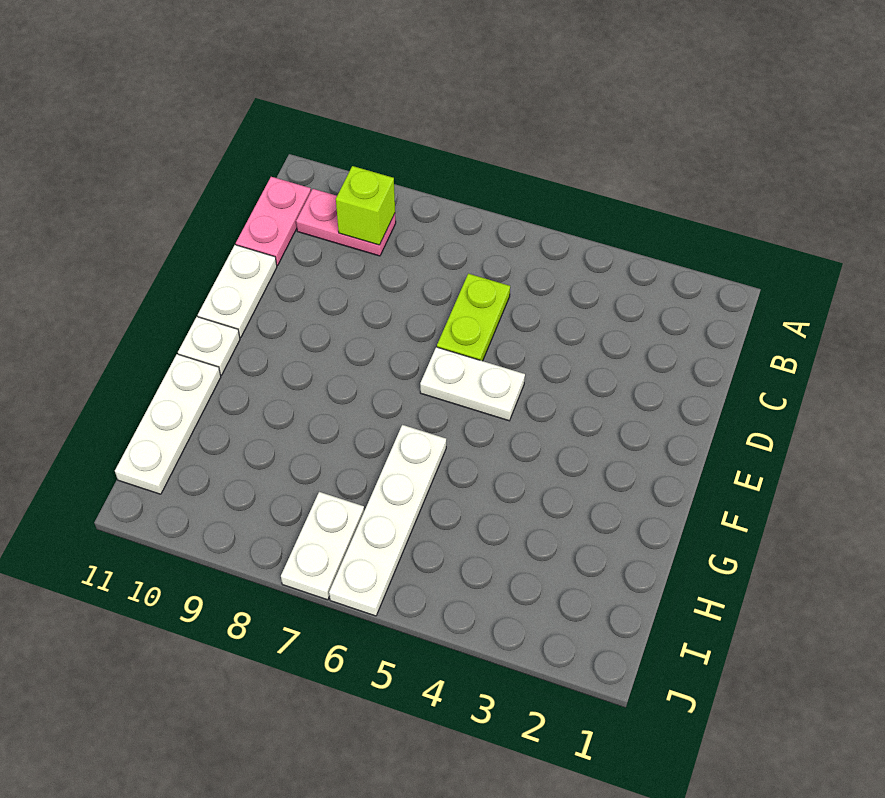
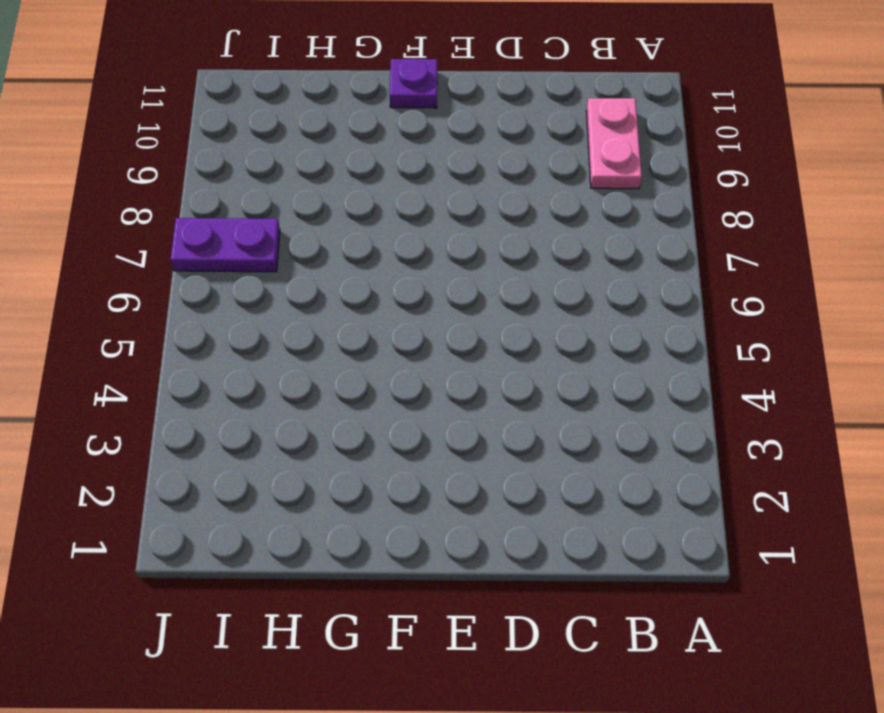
purple 1x1 plate [390,59,437,108] -> white 1x1 plate [178,317,240,375]
purple 1x2 plate [171,218,280,272] -> white 1x2 plate [281,492,364,600]
none -> pink 1x2 plate [236,177,311,266]
none -> lime 1x2 plate [437,274,510,361]

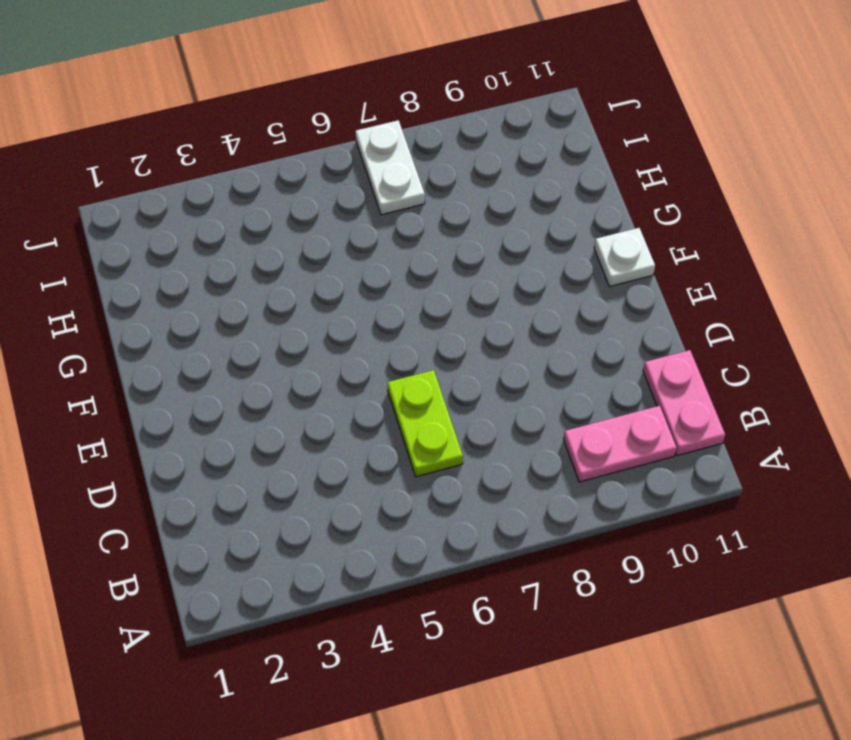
none -> white 1x2 plate [198,245,277,338]
none -> white 1x2 plate [420,347,525,421]

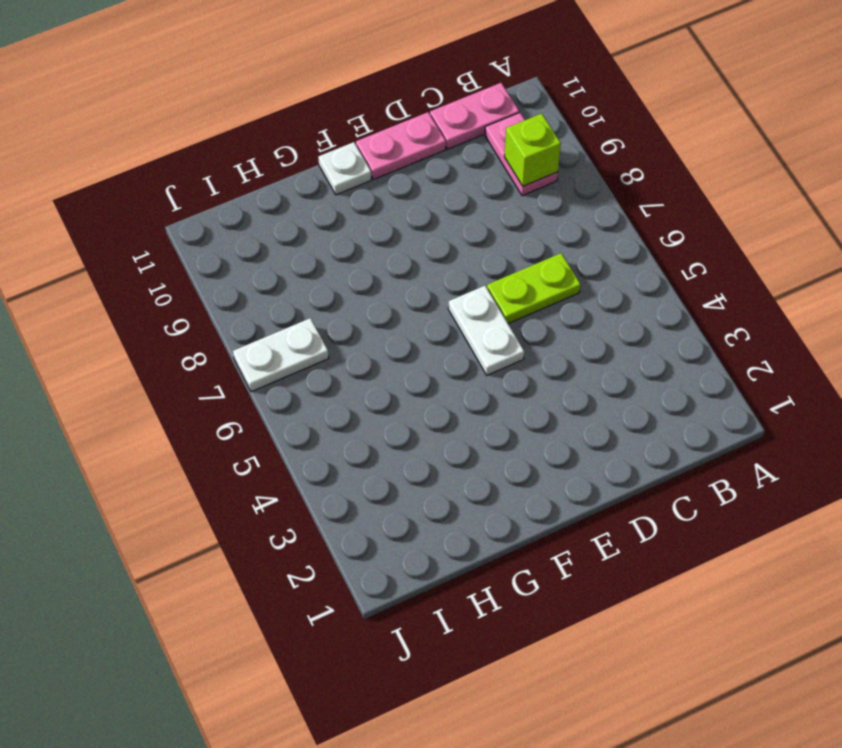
pink 1x2 plate [356,112,446,180] -> white 1x2 plate [198,245,277,338]
none -> white 1x4 plate [329,425,446,616]
none -> white 1x3 plate [115,354,221,494]

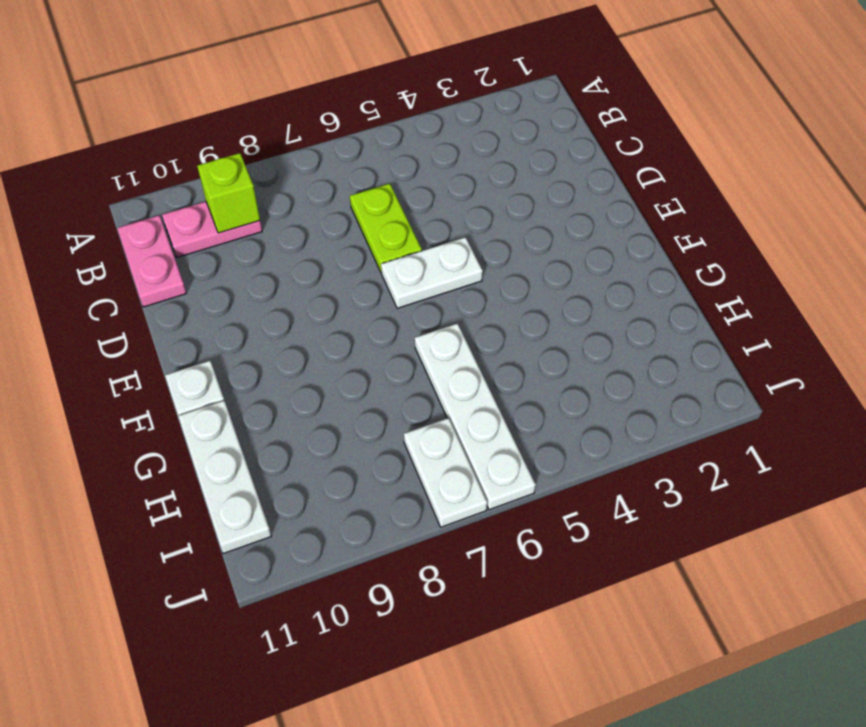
none -> white 1x2 plate [198,245,277,338]

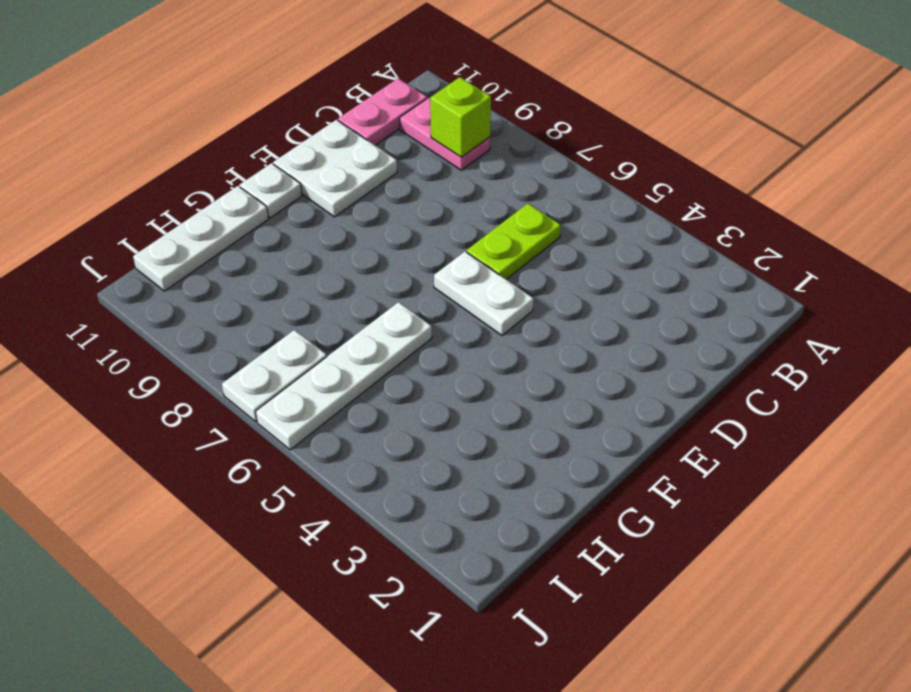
white 2x2 plate [273,120,397,217] -> white 1x2 plate [198,245,277,338]

